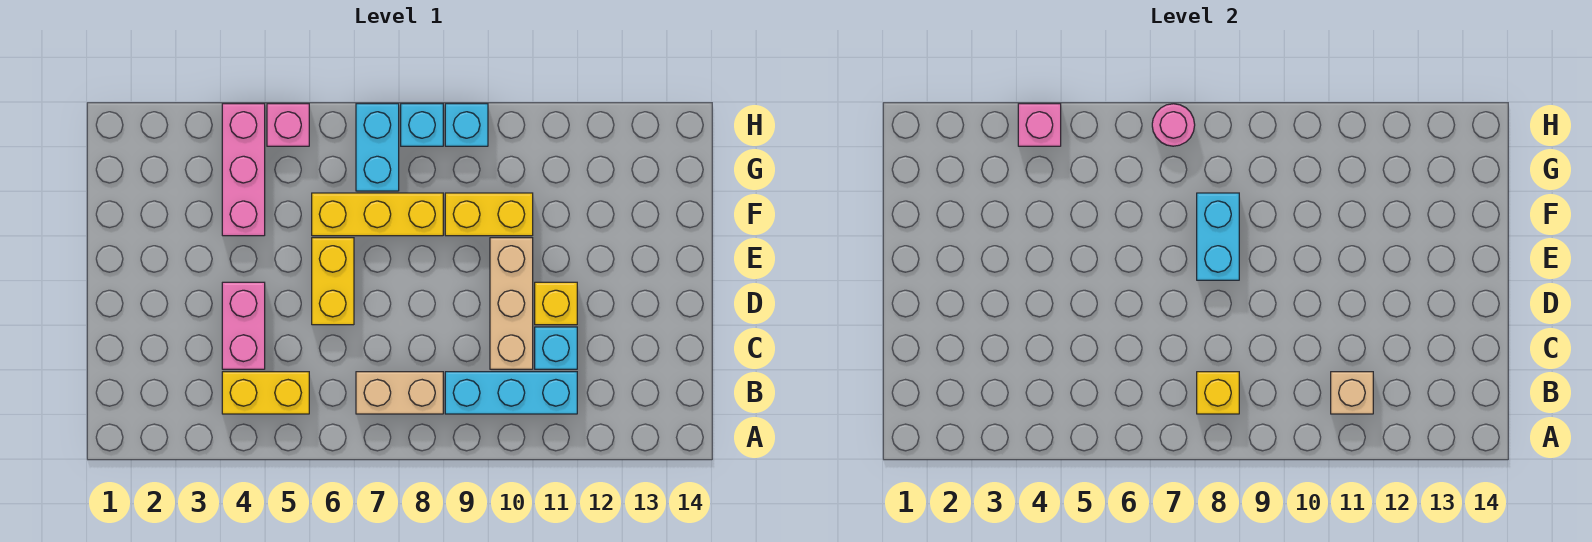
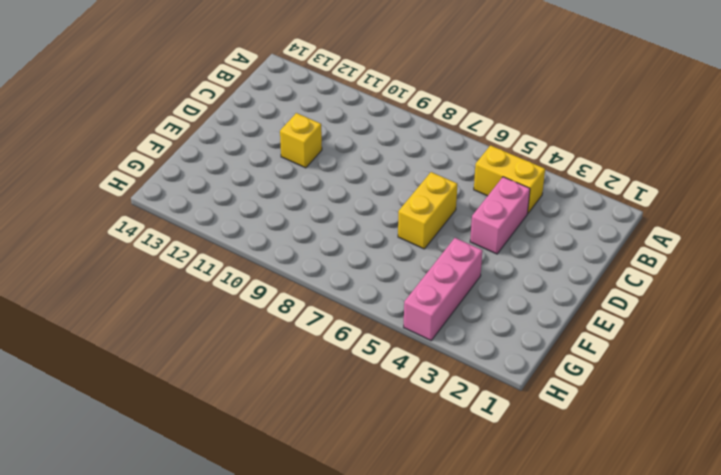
none -> tan 1x2 brick [356,372,443,414]
none -> cyan 1x3 brick [445,372,577,414]
none -> tan 1x3 brick [490,238,533,369]

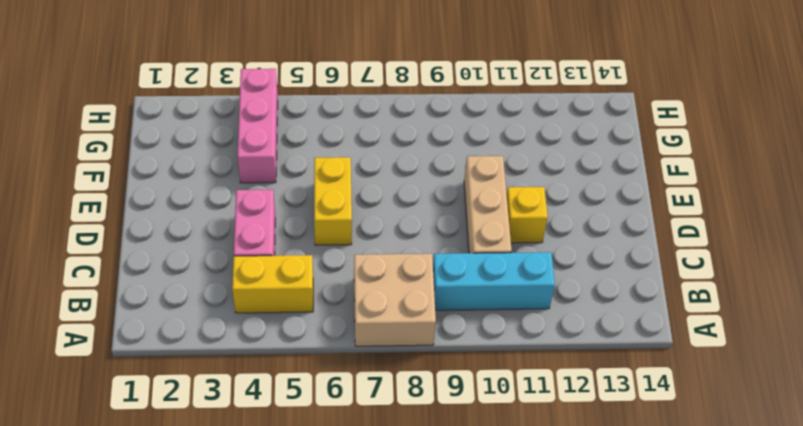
tan 2x2 brick [354,254,436,346] -> tan 1x2 brick [356,372,443,414]
none -> cyan 1x1 brick [535,327,577,369]
none -> yellow 1x3 brick [312,193,443,236]
none -> yellow 1x2 brick [445,193,533,236]

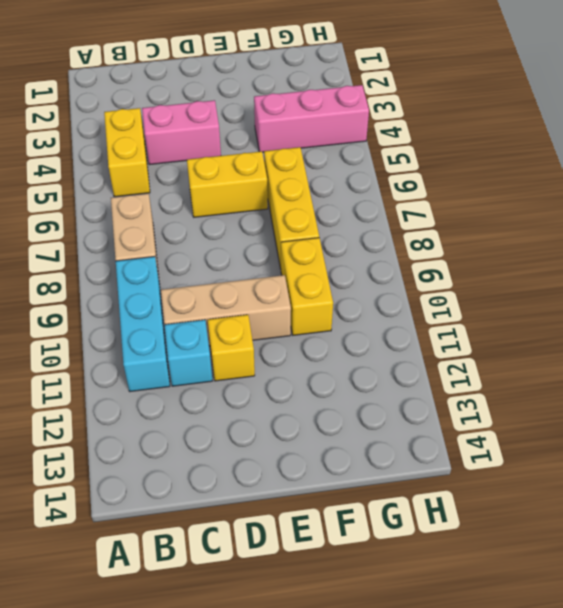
none -> cyan 1x2 brick [356,104,399,191]
none -> pink 1x1 brick [267,104,309,146]
none -> cyan 1x1 brick [401,104,443,146]

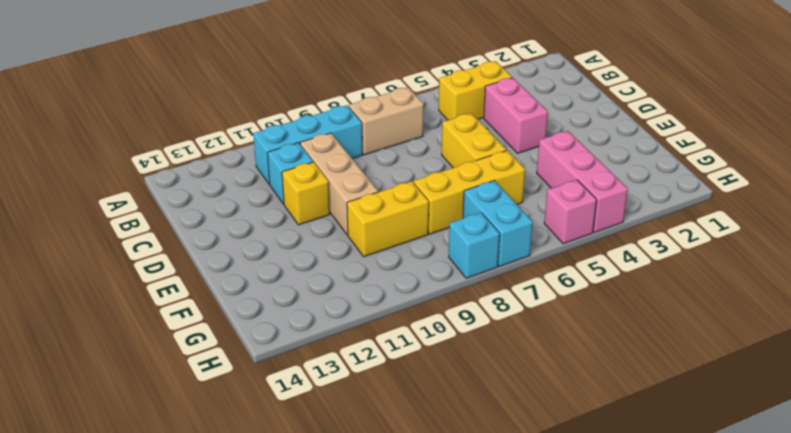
none -> cyan 1x1 brick [445,104,488,146]
none -> yellow 1x1 brick [1197,372,1239,414]
none -> tan 1x1 brick [1331,372,1373,414]

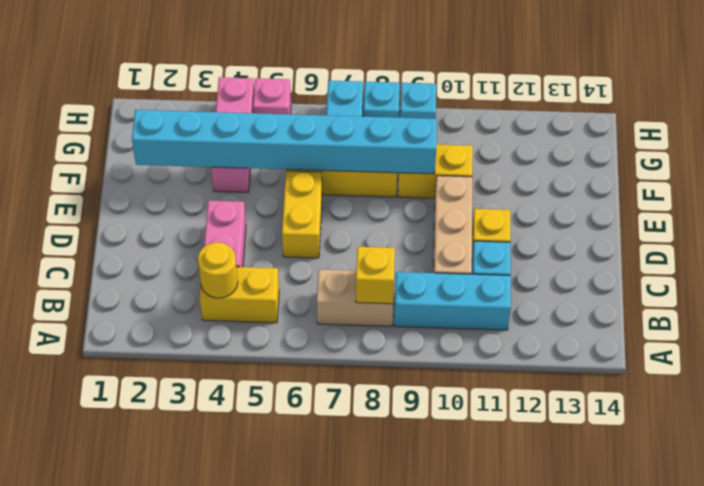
yellow 1x1 round brick [198,242,238,298] -> none
cyan 1x8 brick [132,110,437,174] -> cyan 1x2 brick [1197,193,1239,280]
none -> tan 1x1 brick [1331,372,1373,414]
none -> pink 1x1 brick [1018,104,1061,146]
none -> pink 1x1 round brick [1152,104,1195,146]

